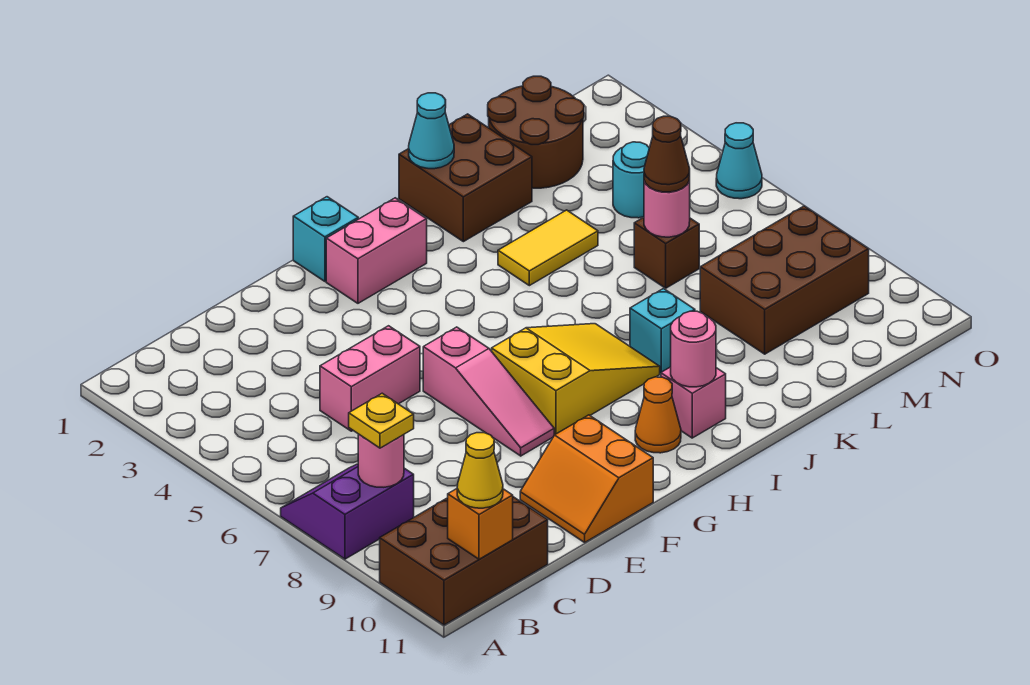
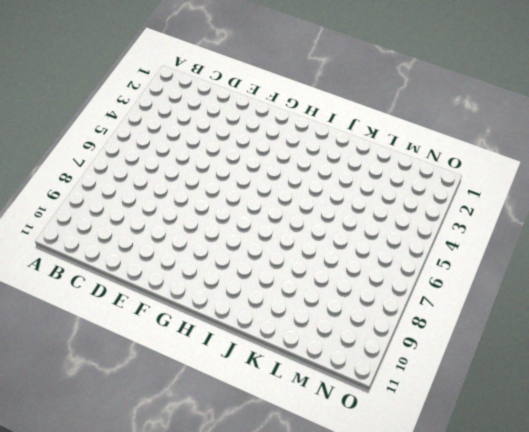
none -> purple 2x2 slope [281,464,414,559]
none -> brown 2x3 brick [380,497,548,625]
none -> pink 1x2 brick [320,326,420,431]

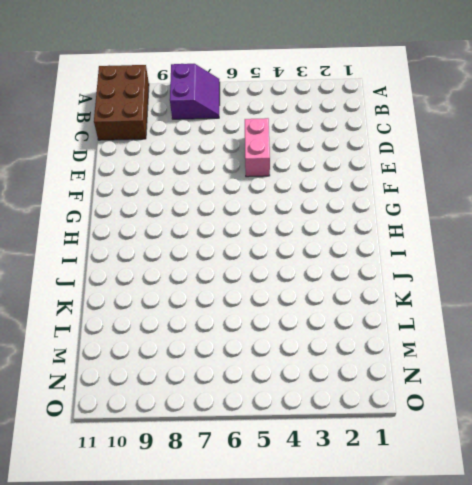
none -> orange 2x2 slope [520,415,653,542]
none -> pink 1x3 slope [423,327,554,456]
none -> cyan 1x1 brick [293,197,358,281]

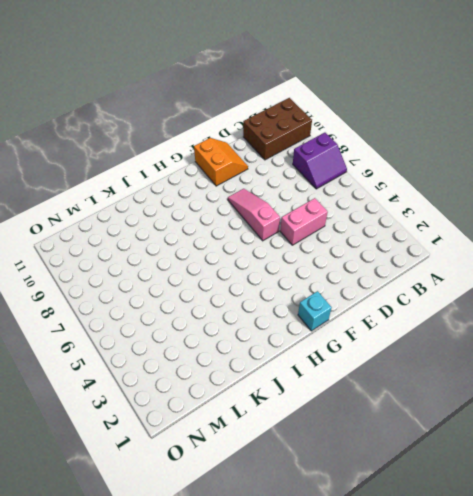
none -> pink 1x2 brick [326,198,427,303]
none -> yellow 2x3 slope [492,324,660,435]
none -> orange 1x1 cone [635,377,681,453]

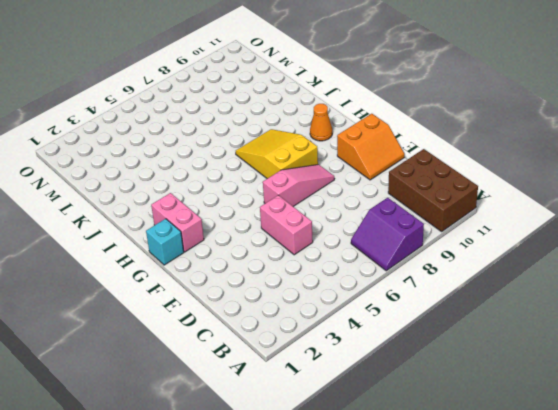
none -> pink 1x1 brick [661,367,726,438]
none -> brown 2x2 brick [399,114,532,242]
none -> yellow 1x2 tile [498,210,598,286]

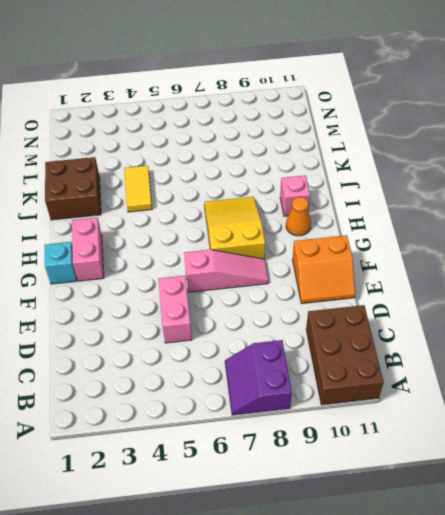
none -> cyan 1x1 brick [630,289,695,373]
none -> brown 2x2 round brick [488,76,584,188]
none -> brown 1x1 brick [634,217,699,288]

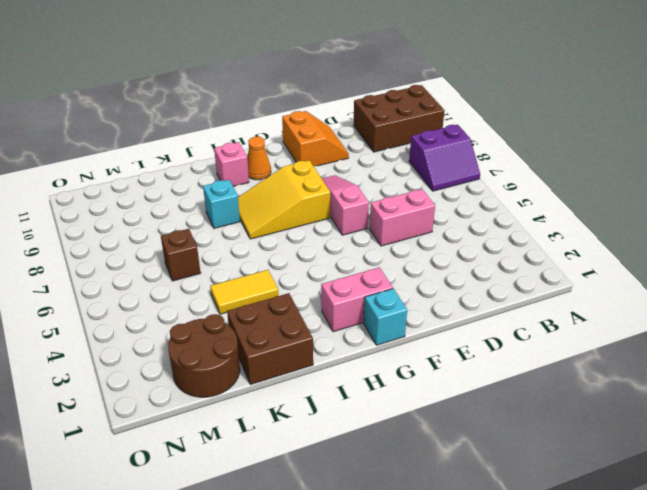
none -> brown 2x3 brick [700,206,869,354]
none -> cyan 1x1 round brick [613,142,649,218]
none -> cyan 1x1 cone [716,123,762,199]

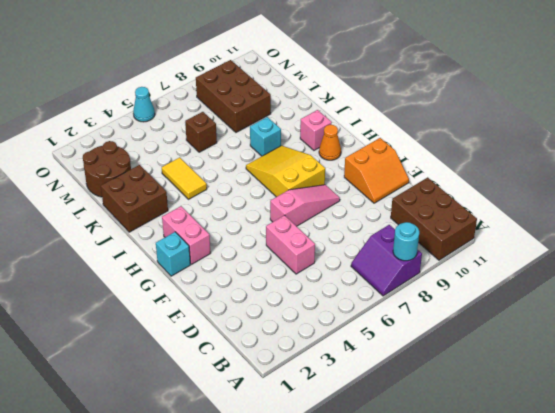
cyan 1x1 round brick [393,222,419,261] -> cyan 1x1 round brick moved to [613,142,649,218]
none -> pink 1x1 round brick [358,434,404,487]
none -> orange 1x1 brick [448,489,513,559]
none -> pink 1x1 round brick [671,311,716,387]

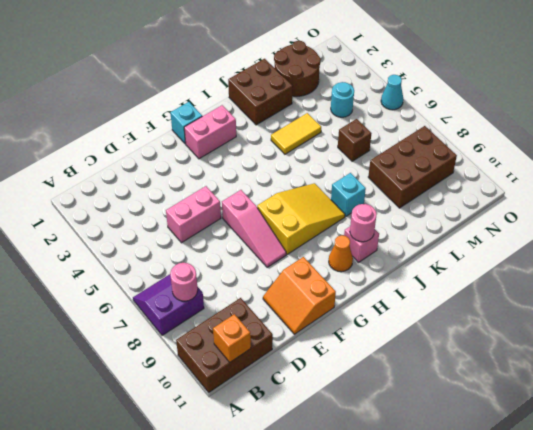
none -> cyan 1x1 cone [409,93,454,169]
none -> pink 1x1 round brick [644,178,690,237]
none -> yellow 1x1 plate [349,393,414,448]

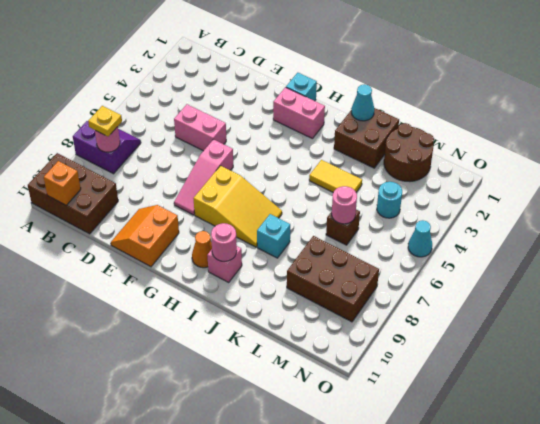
none -> yellow 1x1 cone [457,433,503,508]
none -> brown 1x1 cone [644,116,690,192]

